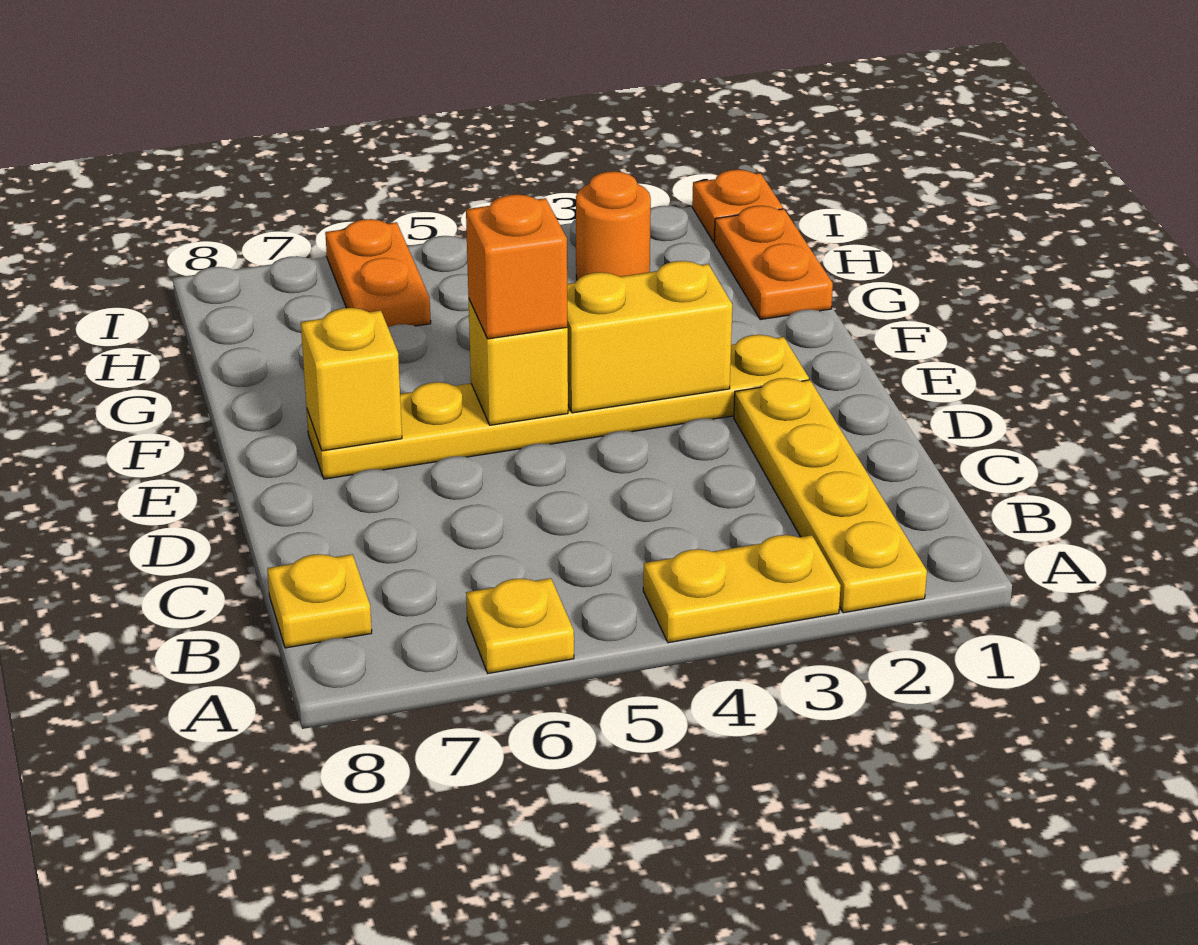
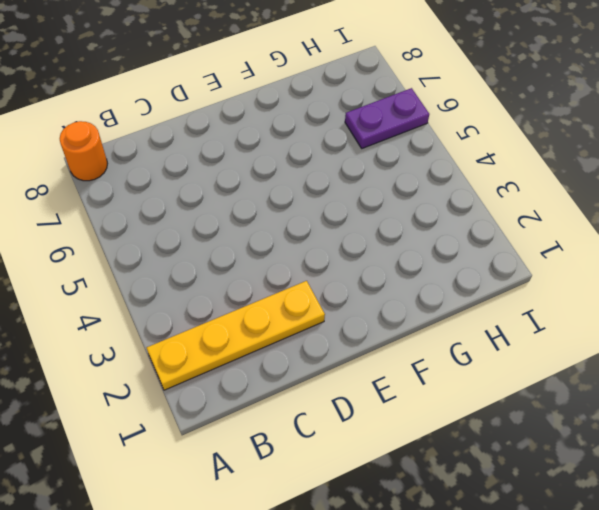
orange 1x1 round brick [60,121,108,181] -> orange 1x1 round brick moved to [576,171,651,280]
purple 1x2 plate [345,88,429,148] -> orange 1x2 plate [325,219,431,327]
none -> yellow 1x2 plate [643,535,841,643]
none -> yellow 1x1 plate [466,578,574,673]
none -> yellow 1x1 plate [267,554,372,648]

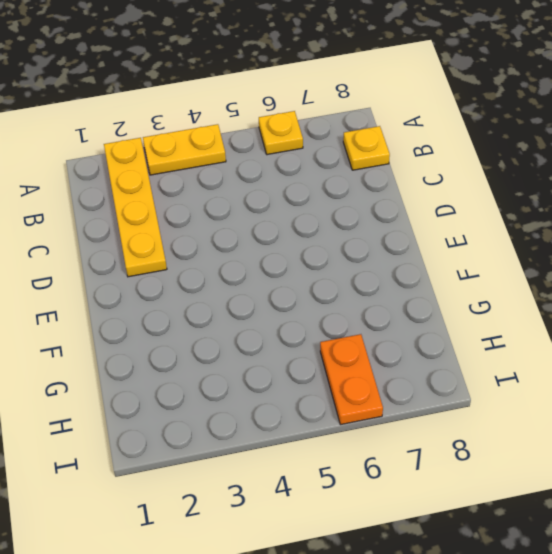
none -> yellow 1x6 plate [307,335,809,479]
none -> orange 1x2 plate [714,206,833,319]
none -> orange 1x1 round brick [576,171,651,280]

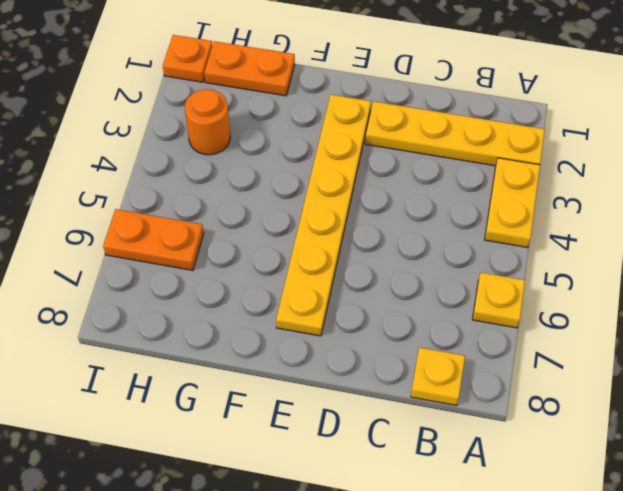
none -> yellow 1x2 brick [567,261,732,413]
none -> yellow 1x1 brick [468,298,568,425]
none -> yellow 1x1 brick [301,308,402,451]

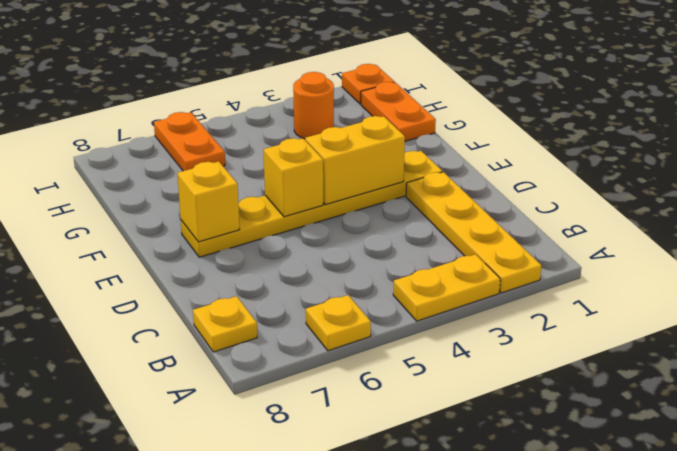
none -> orange 1x1 brick [466,194,568,339]

